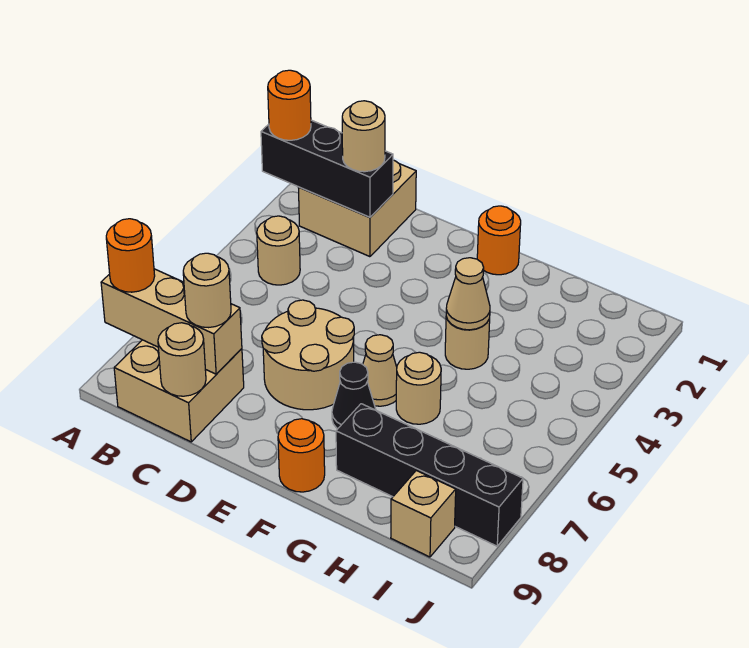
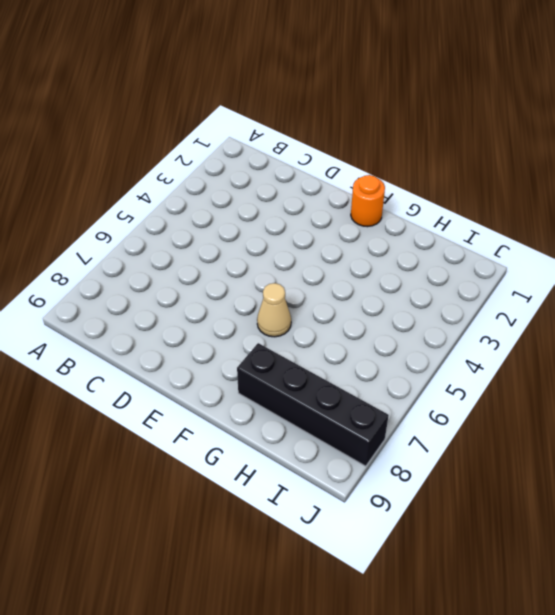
none -> tan 2x2 brick [298,160,416,257]
none -> tan 1x1 round brick [257,216,300,285]
none -> tan 2x2 brick [114,340,244,442]

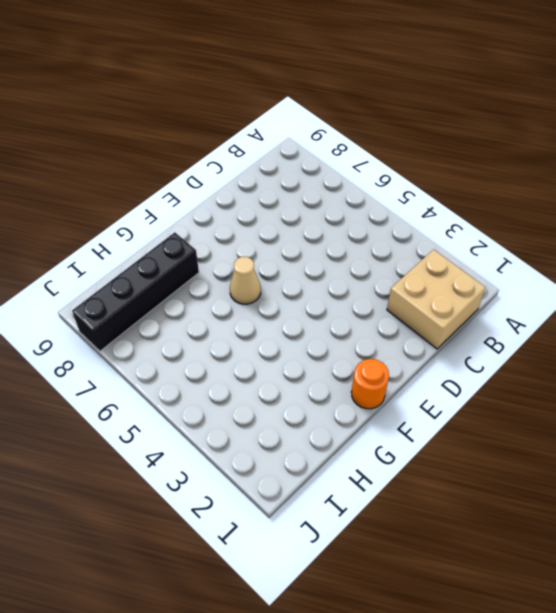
none -> tan 1x1 round brick [257,216,300,285]
none -> tan 2x2 brick [114,340,244,442]
none -> tan 2x2 round brick [262,300,354,410]

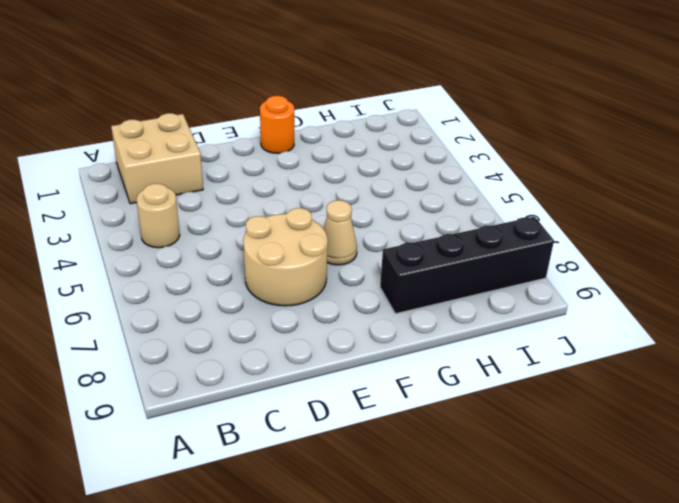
none -> tan 2x2 brick [114,340,244,442]
none -> black 1x1 cone [332,362,376,429]
none -> orange 1x1 round brick [278,419,325,492]

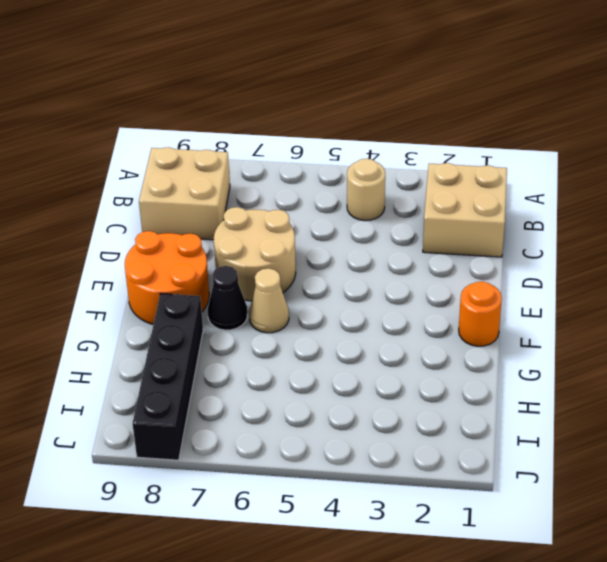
orange 2x2 round brick [125,231,209,324] -> orange 1x1 round brick [278,419,325,492]
none -> tan 1x1 round brick [445,317,490,369]
none -> tan 1x1 round brick [396,352,441,424]
none -> tan 1x1 brick [391,471,456,557]

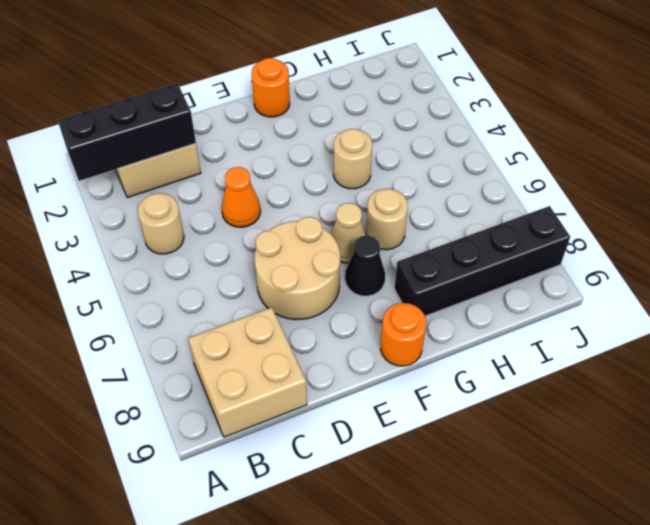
orange 1x1 cone [222,167,261,227] -> none
none -> tan 1x1 brick [391,471,456,557]
none -> tan 1x3 brick [101,269,242,374]
none -> tan 1x1 round brick [158,323,206,396]

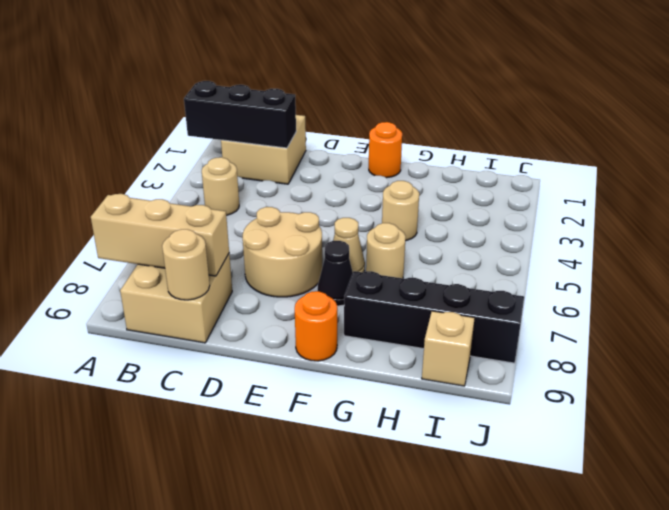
none -> tan 1x1 cone [446,258,490,330]
none -> orange 1x1 round brick [268,70,311,140]
none -> orange 1x1 round brick [106,219,155,292]

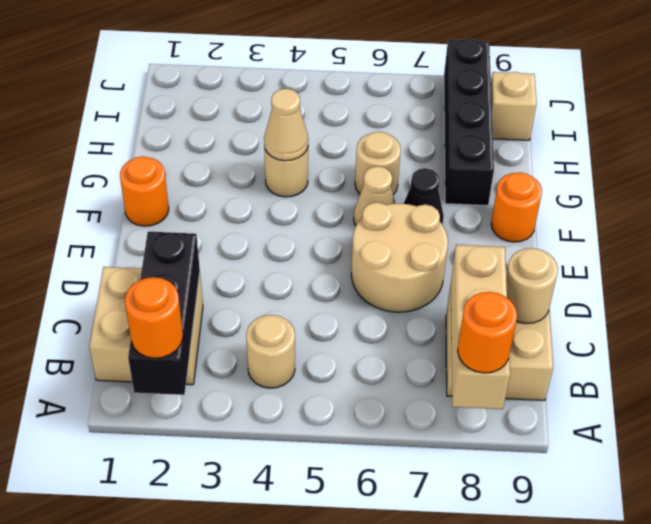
none -> tan 1x1 round brick [342,101,385,172]
none -> tan 1x1 round brick [183,253,231,328]

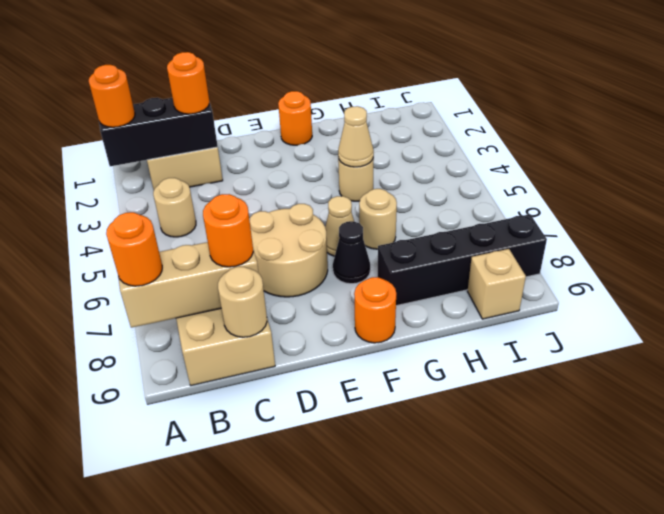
orange 1x1 round brick [167,52,209,114] -> tan 1x1 round brick [342,101,385,172]
orange 1x1 round brick [203,194,253,267] -> tan 1x1 round brick [183,253,231,328]

